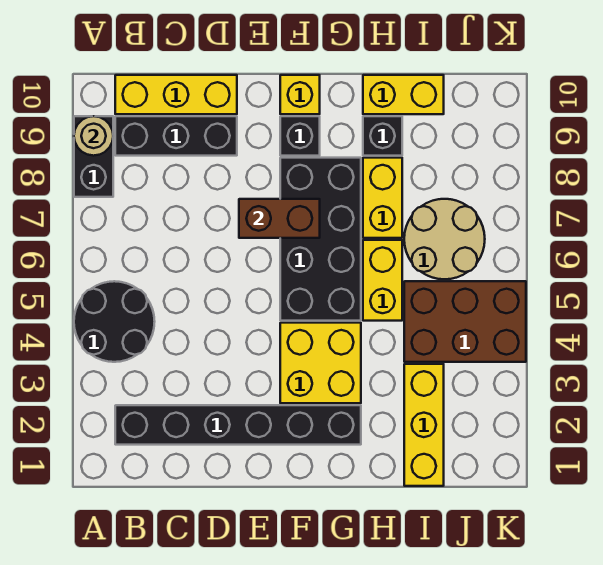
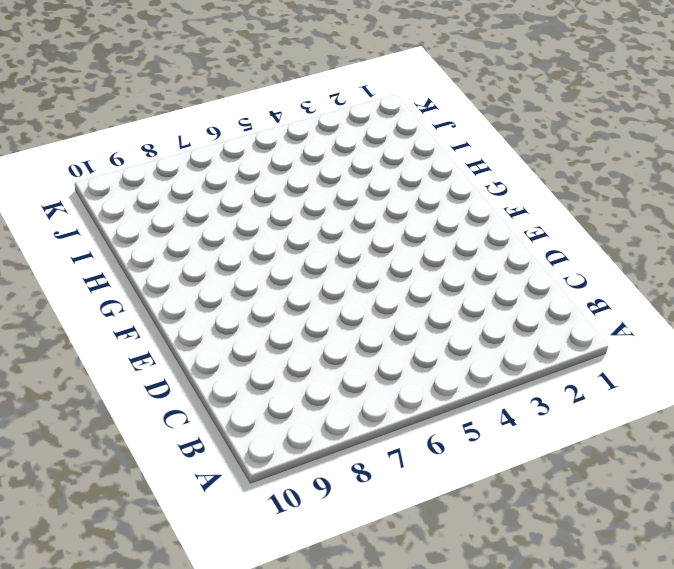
none -> black 2x2 round brick [74,281,155,362]
none -> black 1x2 brick [74,116,113,197]
none -> black 1x6 brick [115,405,361,445]

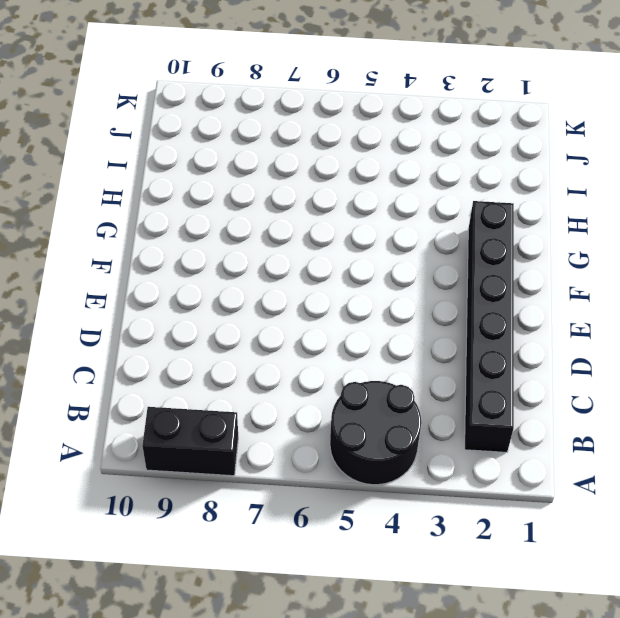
none -> black 1x3 brick [115,116,237,156]
none -> yellow 1x3 brick [115,75,237,114]
none -> yellow 2x2 brick [280,323,361,403]

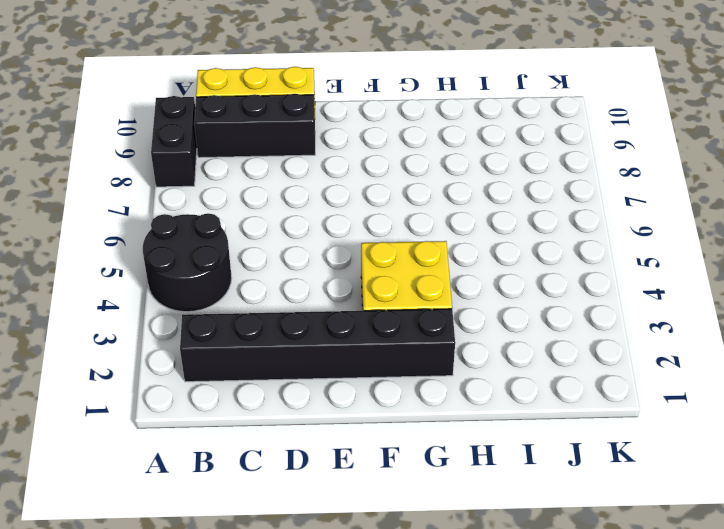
none -> black 2x4 brick [280,158,361,321]
none -> black 1x1 brick [280,116,320,156]
none -> yellow 1x1 brick [280,75,320,114]

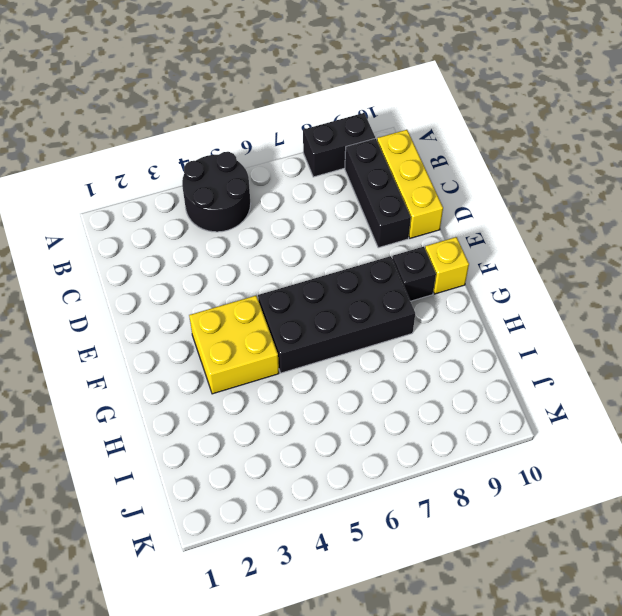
none -> black 1x6 brick [115,405,361,445]
none -> yellow 1x2 brick [363,240,402,321]
none -> yellow 1x2 brick [363,158,402,238]

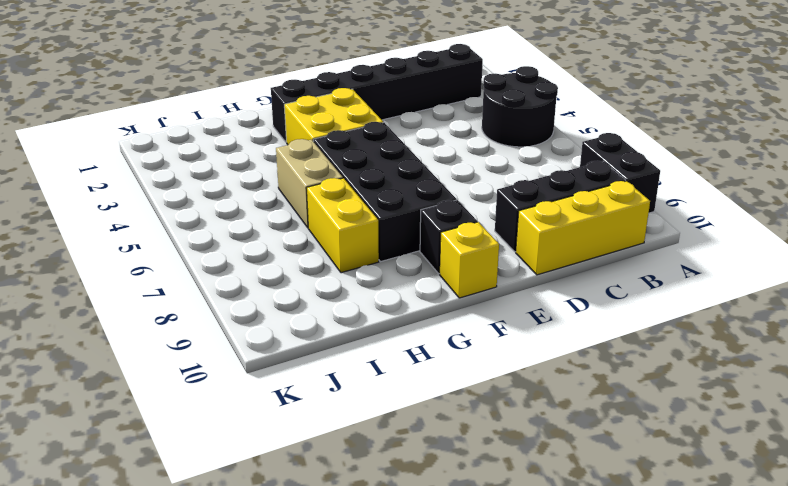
tan 1x2 brick [276,139,343,228] -> yellow 1x2 brick [363,240,402,321]
none -> black 1x1 brick [363,116,402,156]
none -> yellow 1x2 brick [363,75,444,114]
none -> yellow 1x3 brick [404,364,444,486]

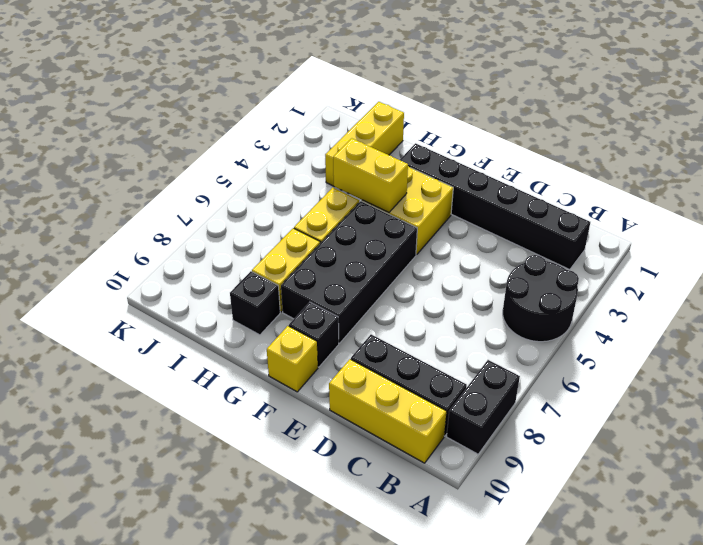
yellow 1x2 brick [333,138,408,213] -> yellow 1x2 brick moved to [363,75,444,114]
none -> brown 2x3 brick [404,281,526,362]
none -> tan 2x2 round brick [404,199,485,279]
none -> tan 1x1 round brick [74,116,113,156]

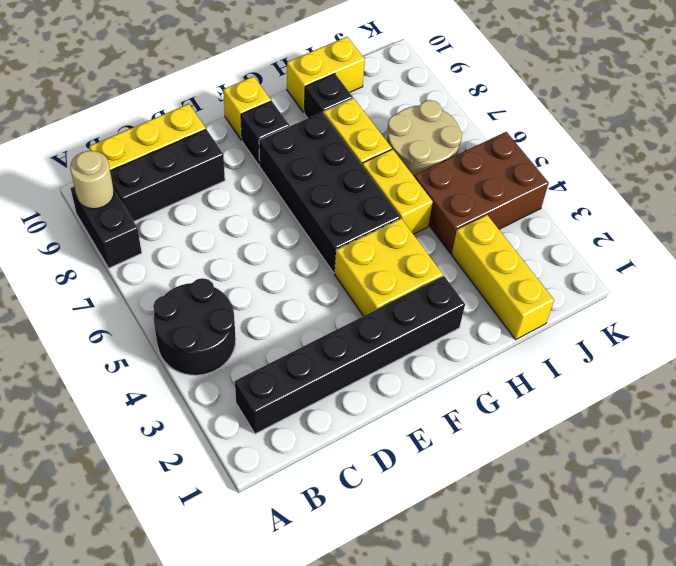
none -> brown 1x2 brick [239,199,320,238]

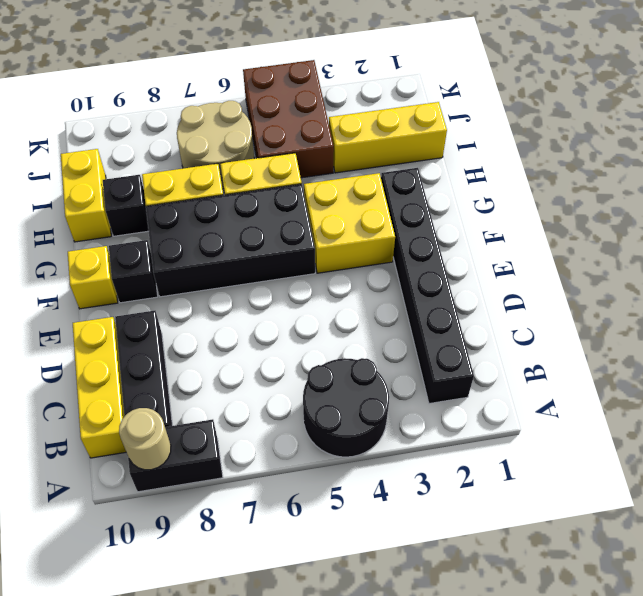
none -> brown 1x2 brick [239,199,320,238]

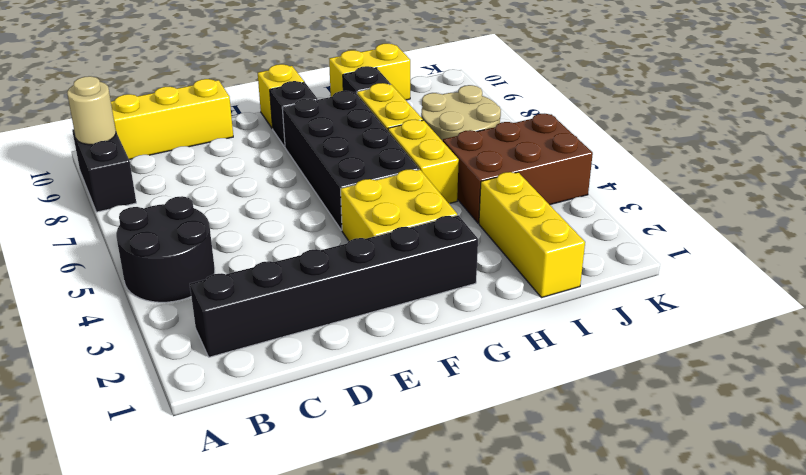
none -> black 1x3 brick [115,116,237,156]
none -> brown 1x2 brick [239,199,320,238]

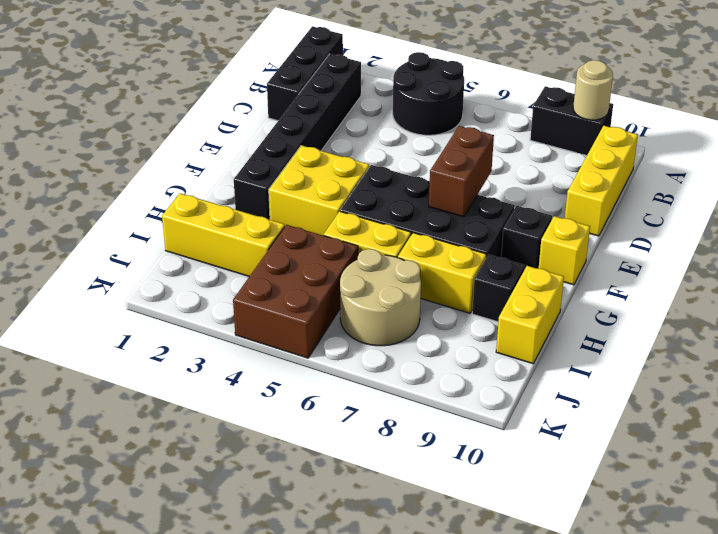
black 1x3 brick [267,26,343,121] -> black 1x3 brick moved to [115,116,237,156]

